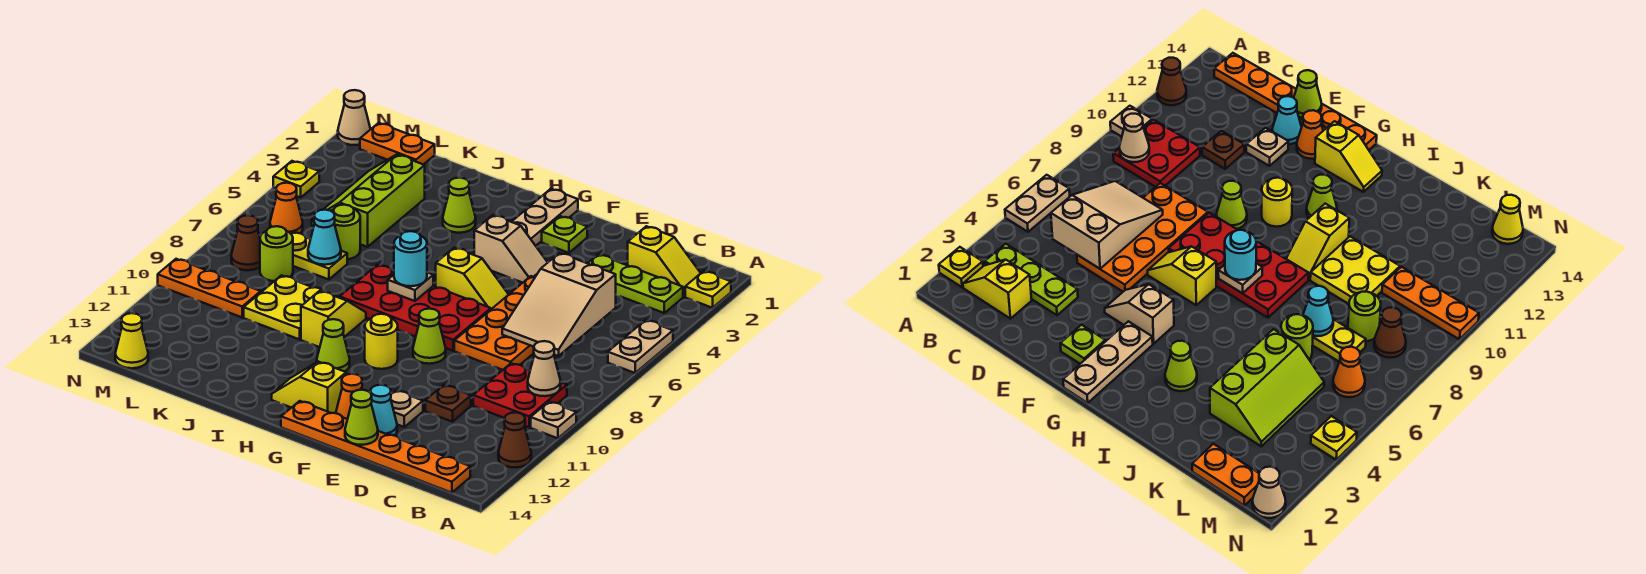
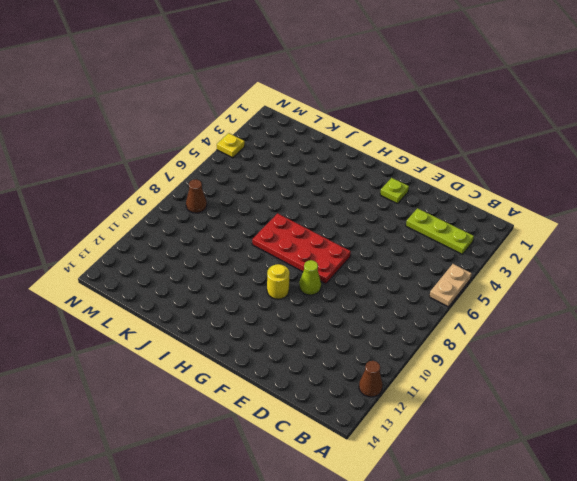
none -> yellow 1x1 plate [685,271,731,308]
none -> tan 1x1 plate [531,402,576,438]
none -> yellow 1x2 slope [628,226,701,297]
none -> red 2x2 plate [473,363,567,427]

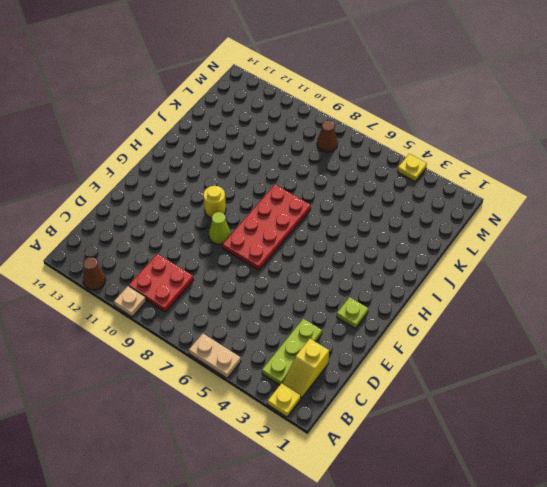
none -> orange 1x6 plate [281,401,470,493]
none -> orange 2x4 plate [454,276,535,370]
none -> brown 1x1 plate [425,385,471,422]
none -> tan 1x1 plate [391,390,423,427]

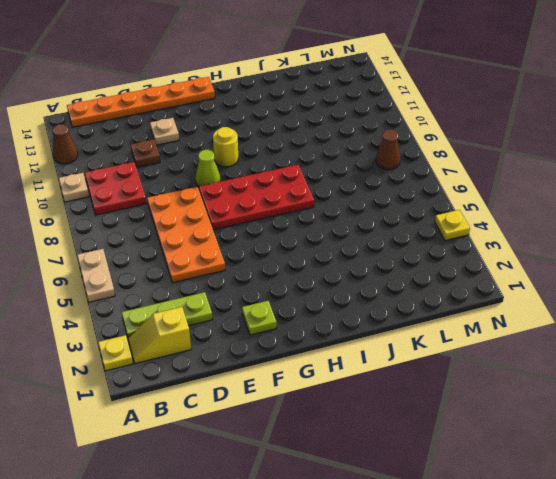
none -> cyan 1x1 cone [370,385,397,436]
none -> tan 1x2 slope [474,215,548,283]
none -> yellow 1x2 slope [436,248,509,309]
none -> orange 1x1 cone [336,374,362,419]

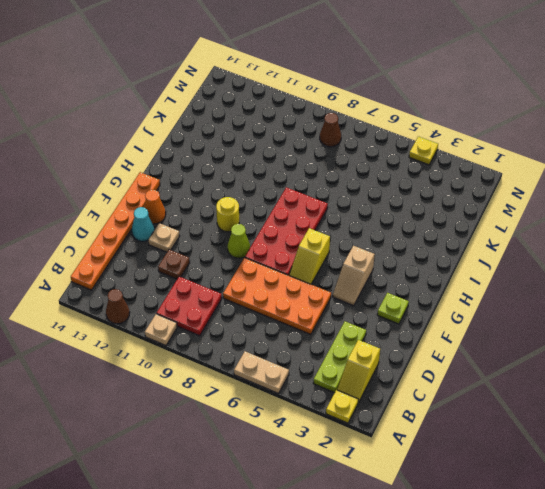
none -> tan 1x3 plate [512,189,578,246]
none -> yellow 1x2 slope [272,362,346,413]
none -> lime 1x1 cone [317,319,350,372]
none -> lime 1x1 cone [443,178,476,233]

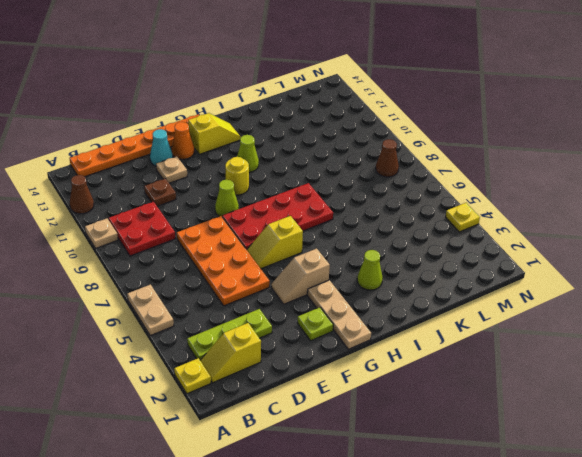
none -> yellow 1x2 slope [301,291,366,347]
none -> yellow 2x2 plate [244,275,334,339]
none -> lime 2x3 slope [312,154,425,247]
none -> lime 1x1 round brick [331,205,360,259]

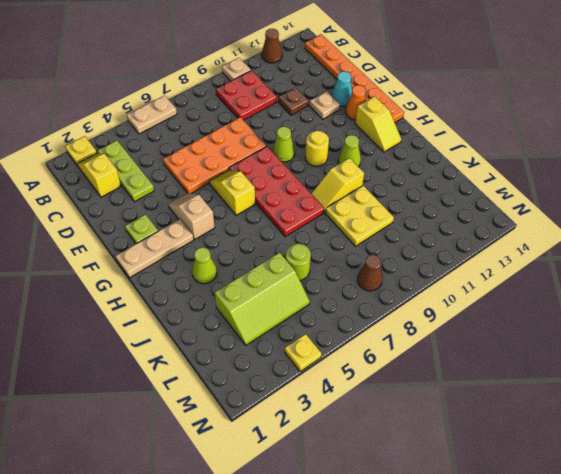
none -> yellow 1x2 plate [290,232,347,280]
none -> orange 1x2 plate [360,123,435,165]
none -> lime 1x1 round brick [260,226,293,281]
none -> orange 1x3 plate [158,259,261,317]

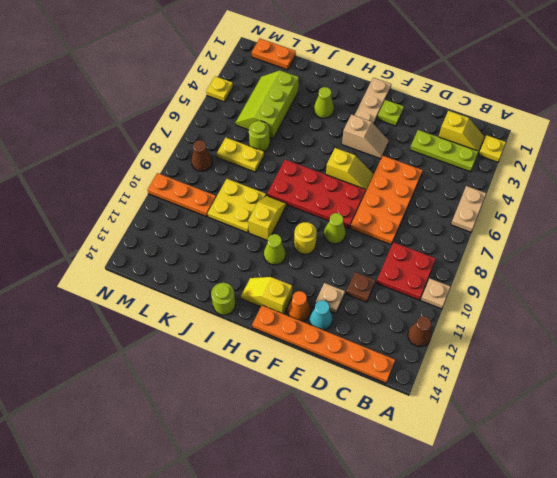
lime 1x1 round brick [211,283,236,315] -> lime 1x1 round brick moved to [260,226,293,281]
none -> orange 1x1 cone [270,183,303,233]
none -> yellow 1x1 cone [115,313,148,368]
none -> tan 1x1 cone [338,90,371,145]
none -> tan 1x1 cone [528,341,561,396]

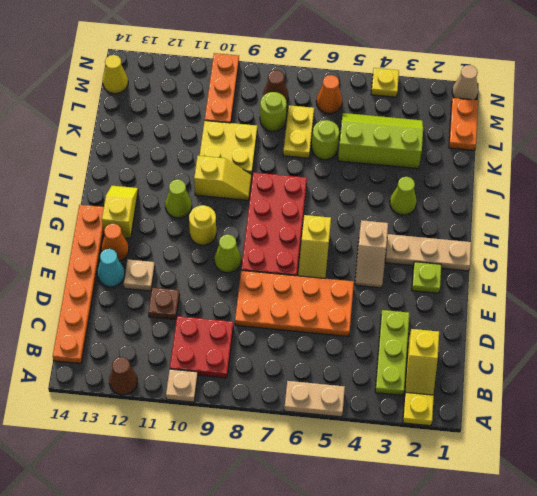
none -> tan 1x1 cone [528,341,561,396]
none -> tan 2x3 slope [502,253,616,356]
none -> lime 1x1 cone [345,390,378,445]
none -> tan 1x1 plate [388,272,433,301]

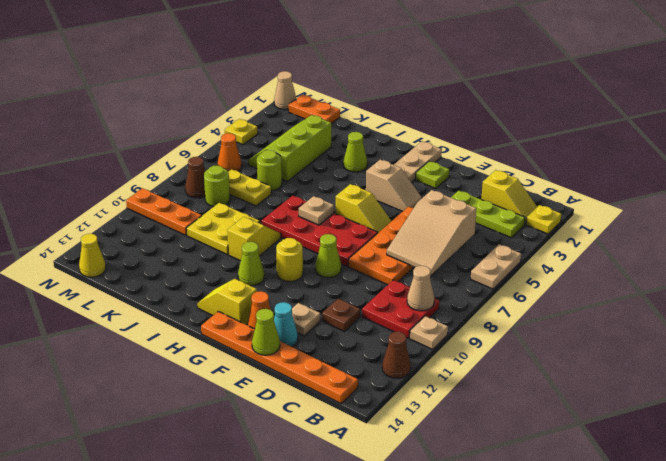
none -> cyan 1x1 cone [308,210,341,265]
none -> cyan 1x1 round brick [394,231,427,286]

